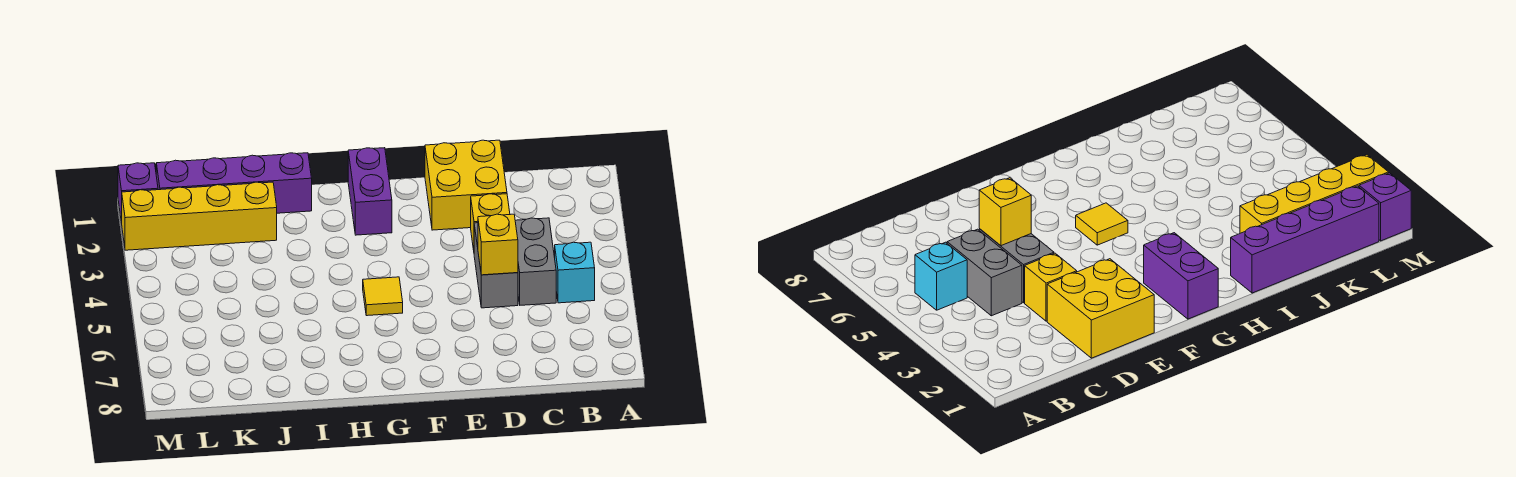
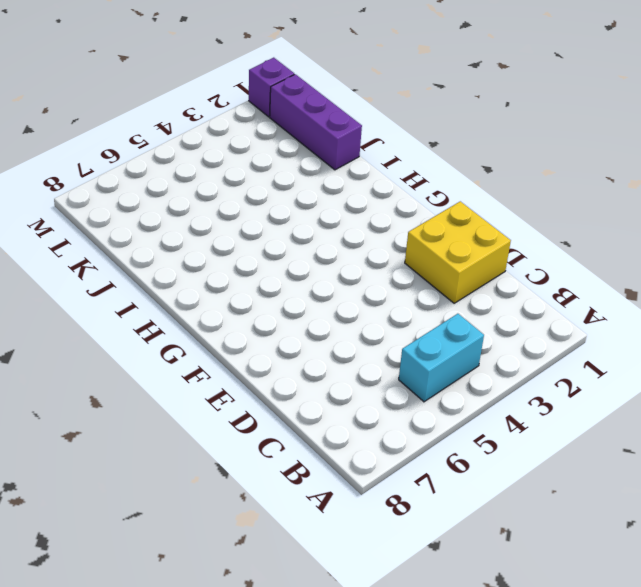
cyan 1x2 brick [399,314,484,402] -> cyan 1x1 brick [555,242,595,303]
purple 1x3 brick [270,74,362,170] -> purple 1x4 brick [156,153,312,213]
none -> grey 1x2 brick [515,218,556,305]
none -> yellow 1x1 brick [471,194,510,250]

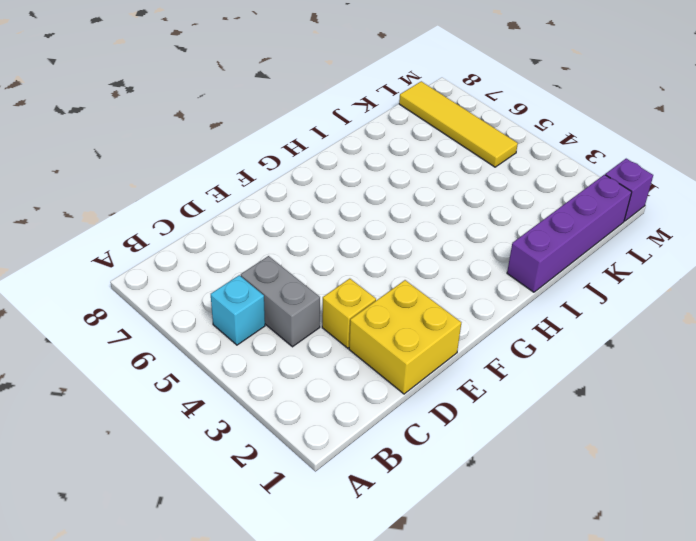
yellow 1x4 tile [399,81,518,167] -> none
none -> grey 1x2 brick [474,223,518,308]
none -> purple 1x2 brick [348,148,392,235]

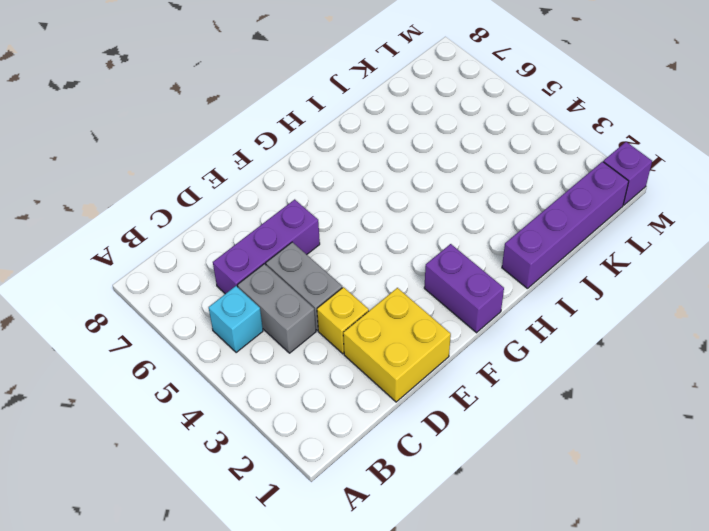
purple 1x3 brick [213,199,320,294] -> none
none -> yellow 1x1 tile [363,277,403,316]
none -> yellow 1x4 brick [122,182,277,250]

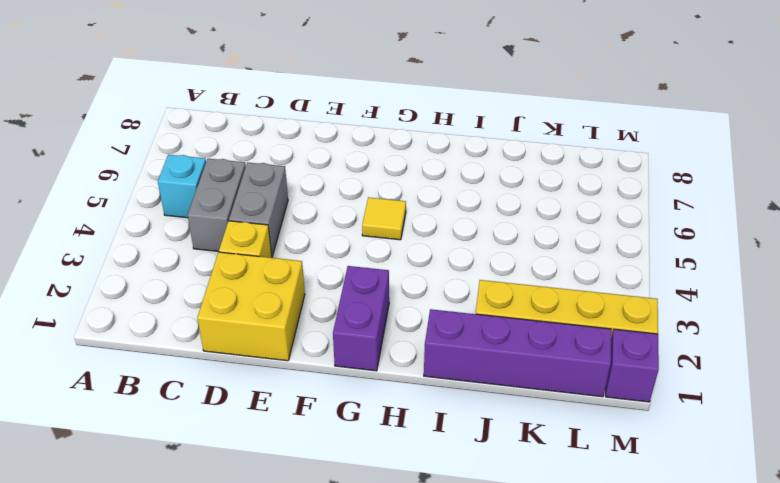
none -> yellow 1x1 brick [478,214,518,275]

